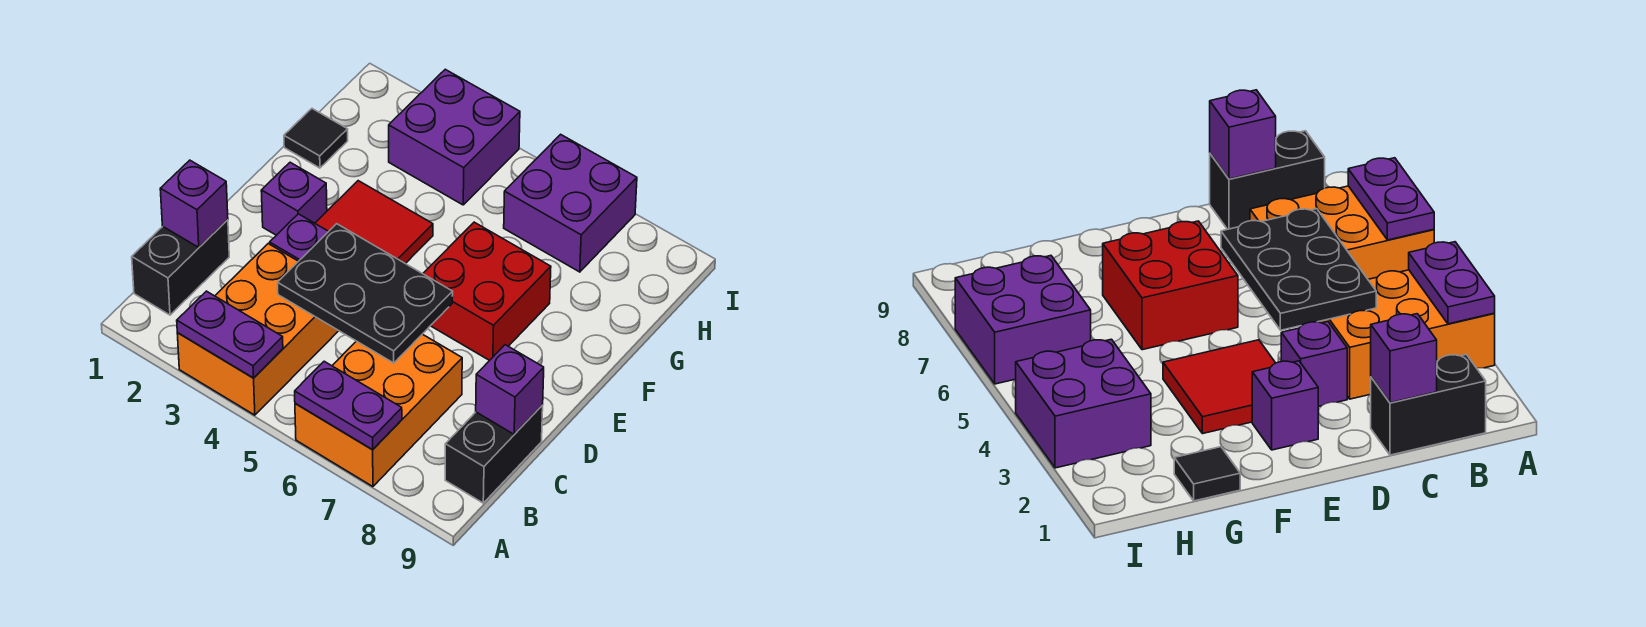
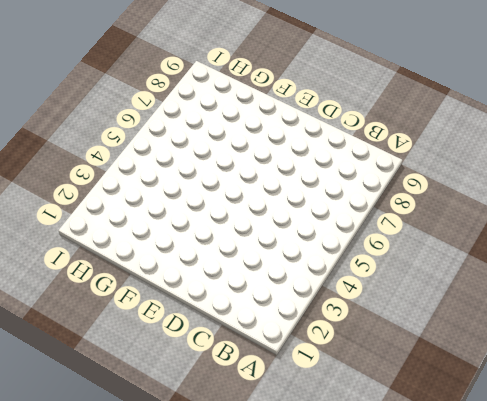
none -> orange 2x3 brick [177,244,339,415]
none -> orange 2x3 brick [295,334,462,487]
none -> black 1x2 brick [132,220,229,315]

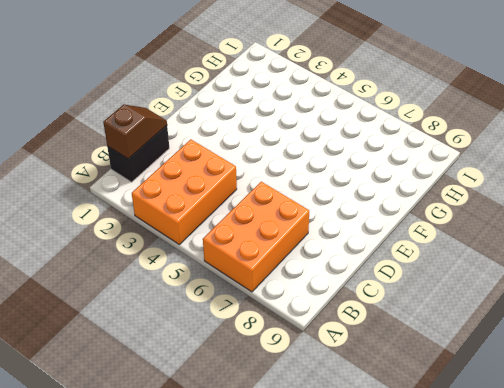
brown 1x2 slope [103,104,167,159] -> purple 1x1 brick [160,160,228,247]
none -> black 1x2 brick [445,405,543,503]
none -> purple 1x1 brick [270,214,329,261]
none -> purple 1x1 brick [261,162,327,235]

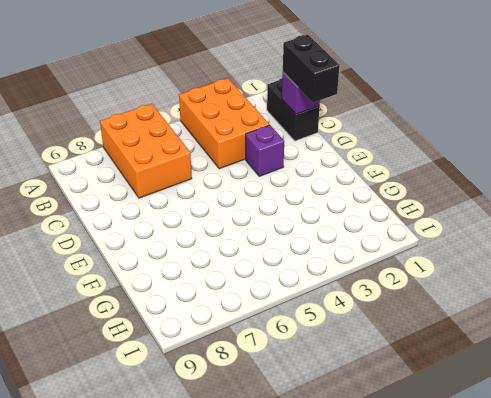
black 1x2 brick [283,35,339,102] -> black 1x2 brick moved to [445,405,543,503]
none -> purple 1x1 brick [261,162,327,235]
none -> red 2x2 tile [315,181,433,264]
none -> red 2x2 brick [423,222,551,361]

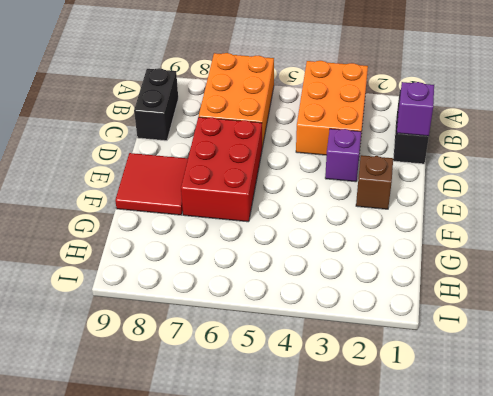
red 2x3 brick [181,117,262,222] -> red 2x2 brick [423,222,551,361]
brown 1x1 brick [356,155,393,209] -> purple 1x1 brick [261,162,327,235]
red 2x2 tile [115,153,188,215] -> red 2x2 tile moved to [315,181,433,264]
none -> black 1x1 tile [284,109,348,168]
none -> purple 2x2 brick [389,69,520,205]
none -> purple 2x2 brick [504,134,637,272]

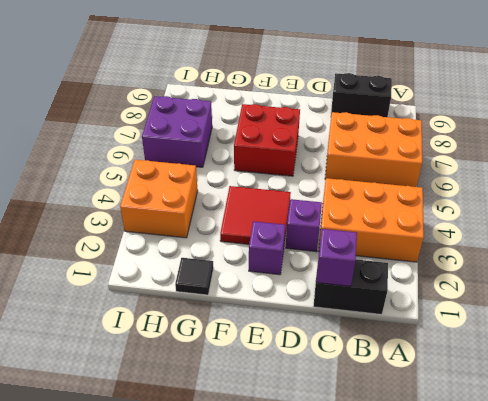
orange 2x2 brick [120,160,198,238] -> purple 2x2 brick [389,69,520,205]
none -> purple 1x2 plate [177,291,283,378]
none -> purple 1x2 plate [295,361,402,450]
none -> black 2x3 plate [278,224,453,363]

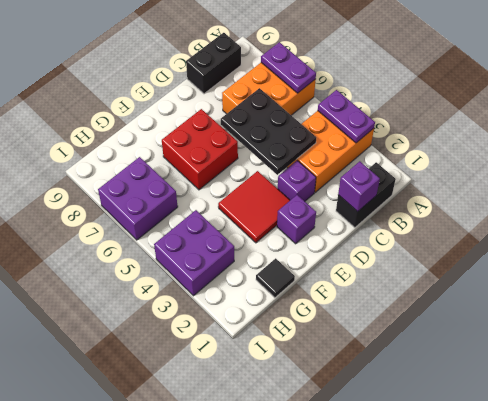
none -> purple 1x1 brick [476,345,544,434]

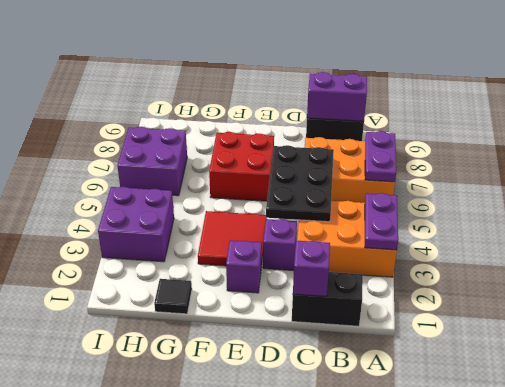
purple 1x2 brick [307,72,367,121] -> purple 1x1 brick [476,345,544,434]

